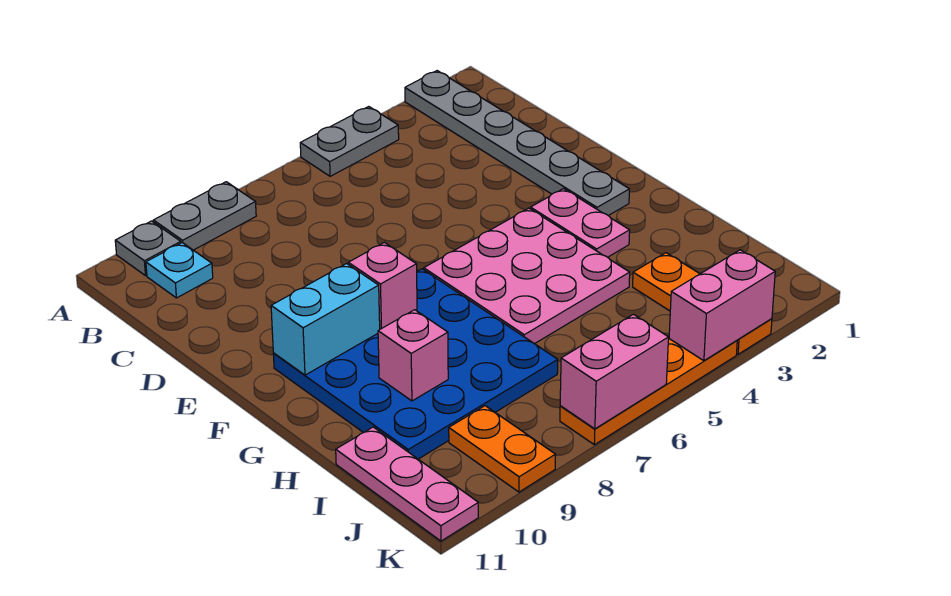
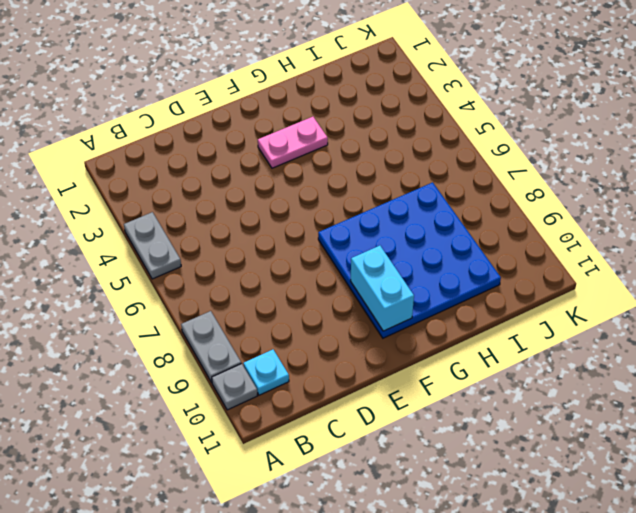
none -> grey 1x6 plate [405,71,629,216]
none -> pink 3x3 plate [424,208,630,344]
none -> orange 1x3 plate [633,253,772,354]

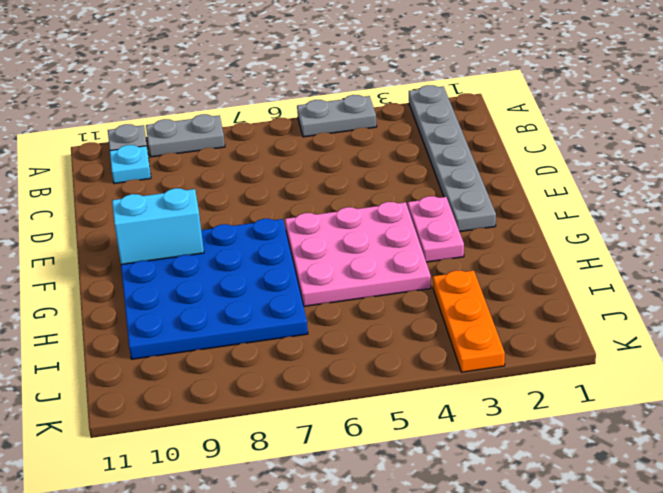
none -> pink 1x3 plate [336,427,478,541]
none -> orange 1x2 plate [449,406,555,492]
none -> orange 1x4 plate [560,339,737,445]

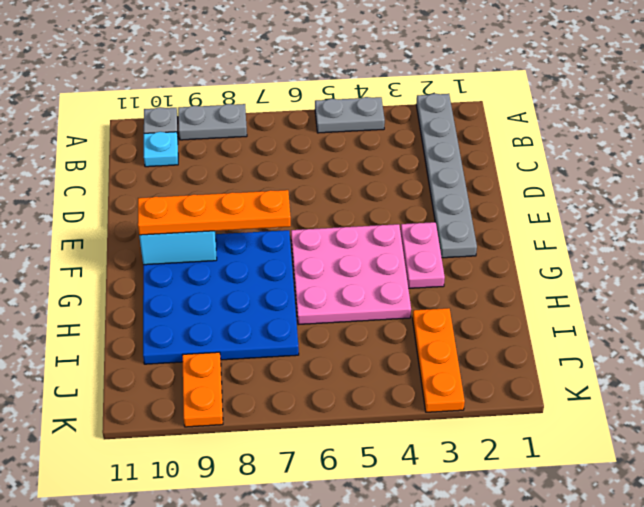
orange 1x4 plate [138,190,291,235] -> orange 1x4 plate moved to [560,339,737,445]
none -> pink 1x3 plate [336,427,478,541]
none -> pink 1x1 brick [348,242,417,329]
none -> pink 1x1 brick [378,310,448,401]

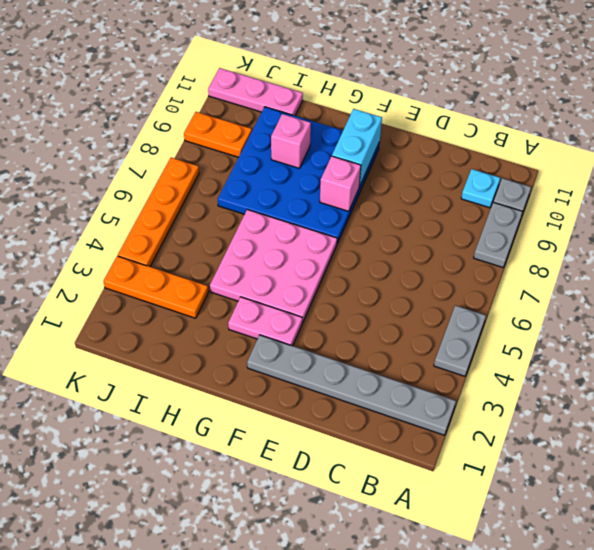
none -> pink 1x2 brick [669,250,775,361]
none -> pink 1x2 brick [560,314,669,429]

